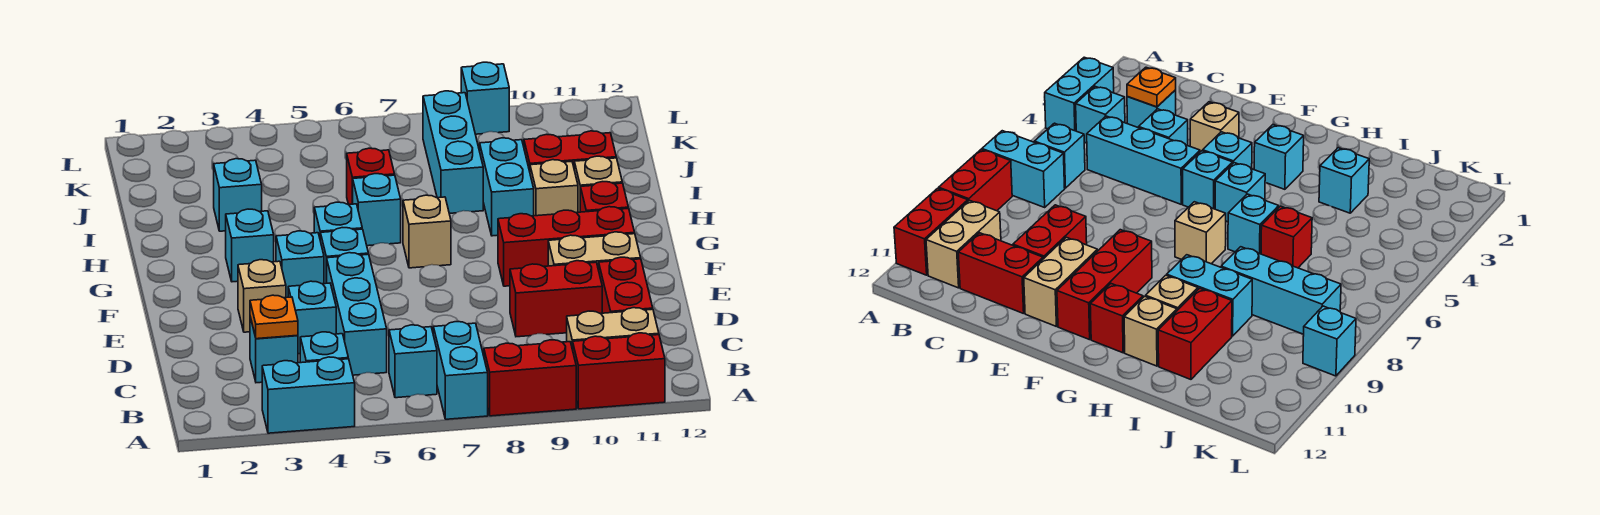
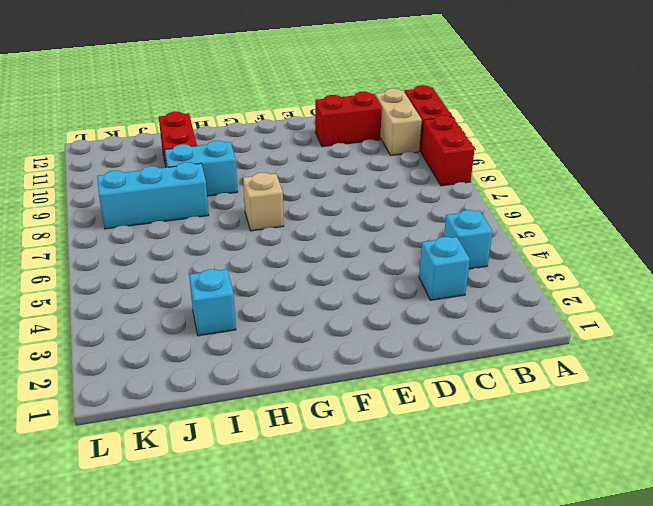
none -> cyan 1x2 brick [262,357,355,433]
none -> cyan 1x2 brick [433,322,488,419]
none -> cyan 1x1 brick [389,325,437,398]
none -> cyan 1x3 brick [327,253,387,375]

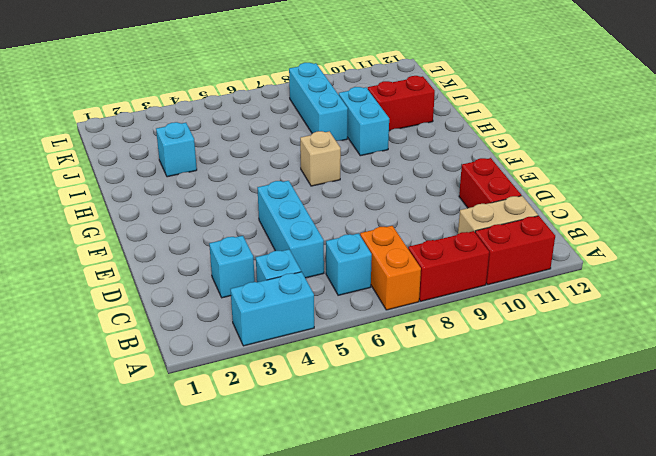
orange 1x2 brick [360,226,421,310] -> cyan 1x2 brick [433,322,488,419]
none -> cyan 1x1 brick [288,281,336,354]
none -> red 1x2 brick [510,261,602,337]
none -> tan 1x1 brick [238,260,286,332]
none -> tan 1x2 brick [548,232,641,270]

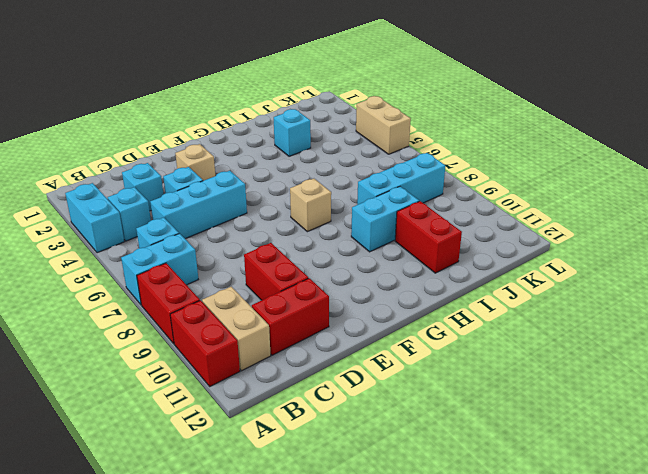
tan 1x2 brick [356,96,411,154] -> tan 1x2 brick moved to [548,232,641,270]
none -> cyan 1x1 brick [276,231,324,298]
none -> cyan 1x1 brick [320,228,368,284]
none -> red 1x3 brick [498,207,635,286]
none -> cyan 1x1 brick [226,209,274,282]

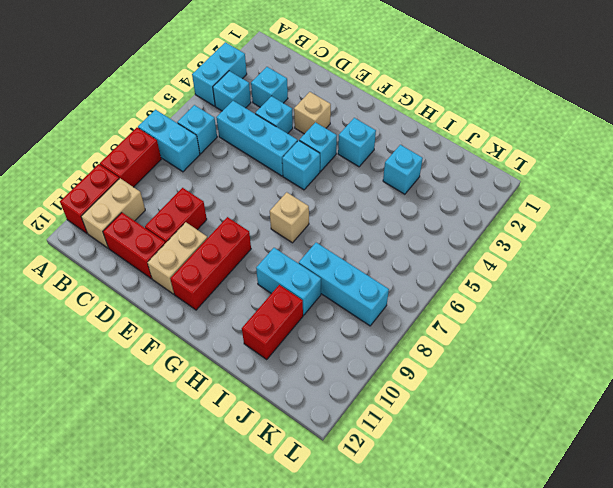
none -> cyan 1x1 brick [314,202,362,237]
none -> red 1x1 brick [580,182,628,212]
none -> cyan 1x1 brick [353,174,401,246]
none -> tan 1x1 brick [530,160,578,216]

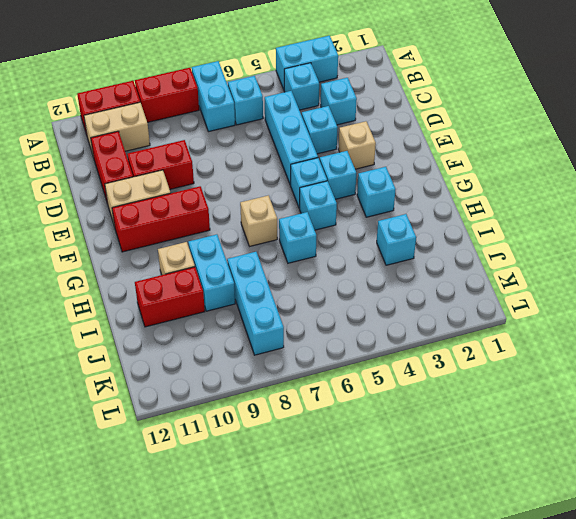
none -> red 1x1 brick [580,182,628,212]
none -> tan 1x1 brick [574,156,622,212]
none -> red 1x1 brick [347,148,395,205]
none -> cyan 1x1 brick [461,62,509,134]

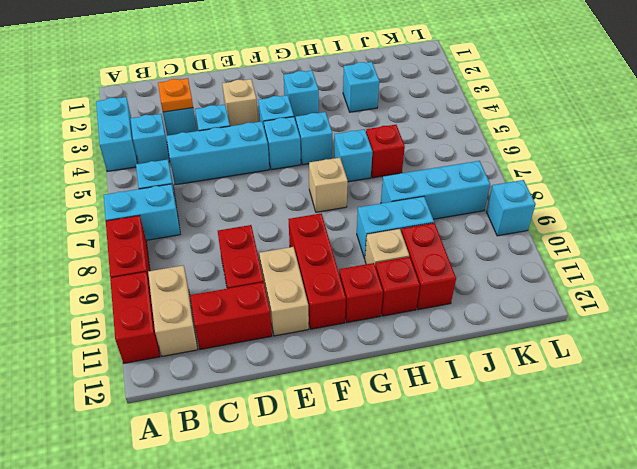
red 1x1 brick [375,257,420,316] -> tan 1x1 brick [574,156,622,212]

